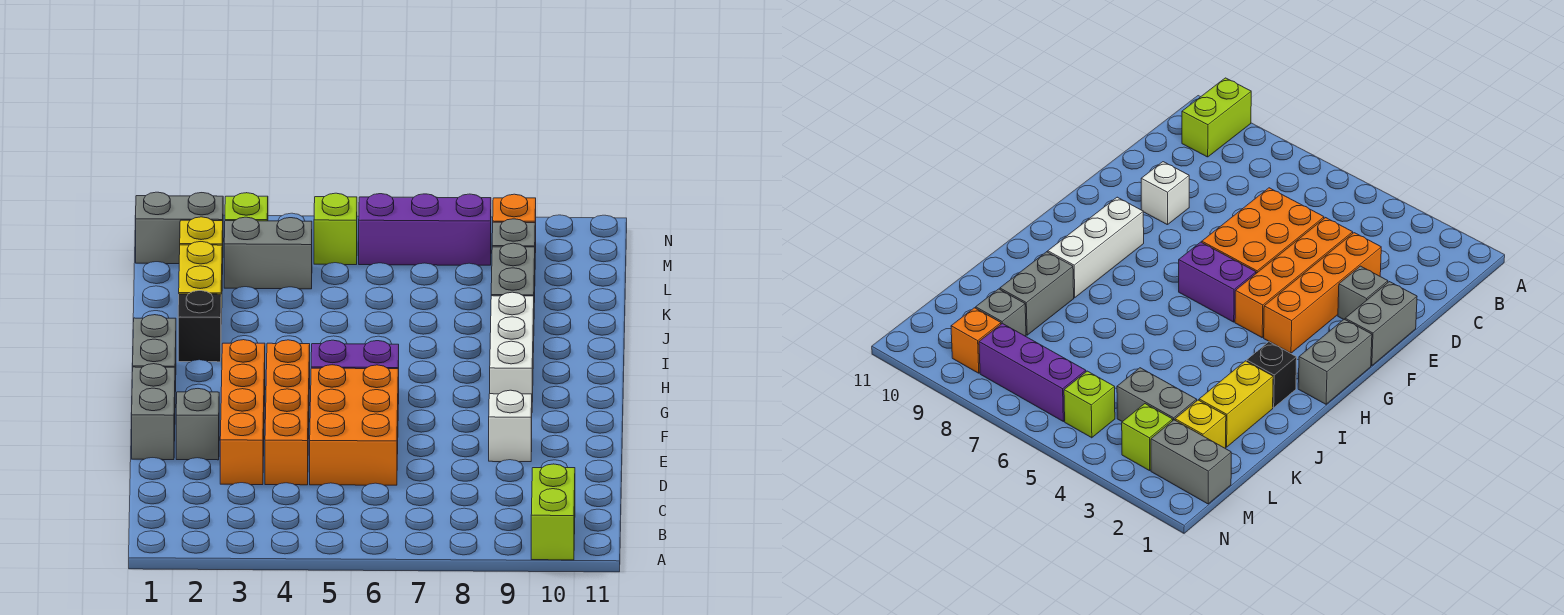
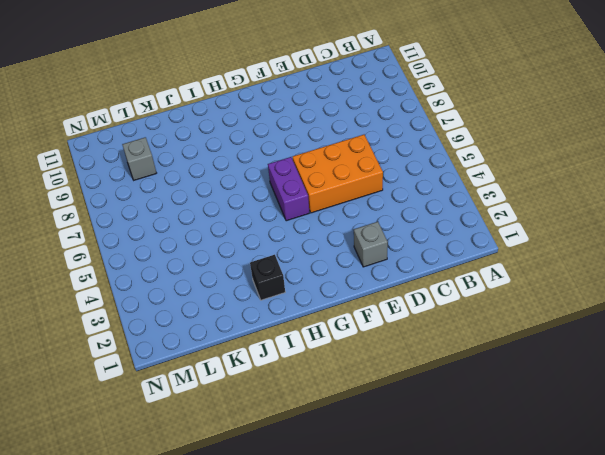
none -> lime 1x2 brick [531,464,575,560]
none -> orange 1x4 brick [220,340,265,485]
none -> orange 1x4 brick [265,340,310,485]

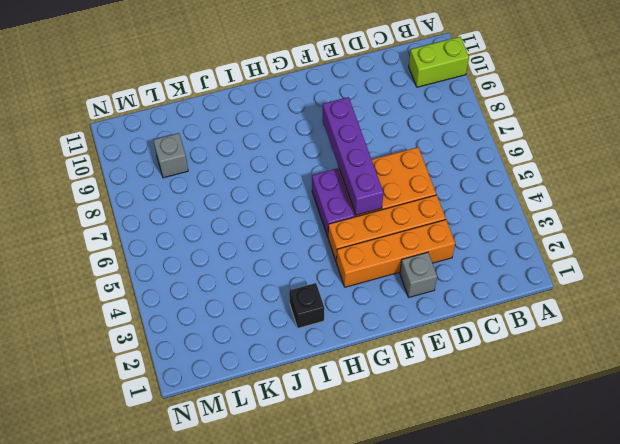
purple 1x4 brick [323,97,384,215] -> none
none -> grey 1x2 brick [132,364,175,460]
none -> white 1x1 brick [489,390,532,462]
none -> grey 1x2 brick [133,315,176,392]

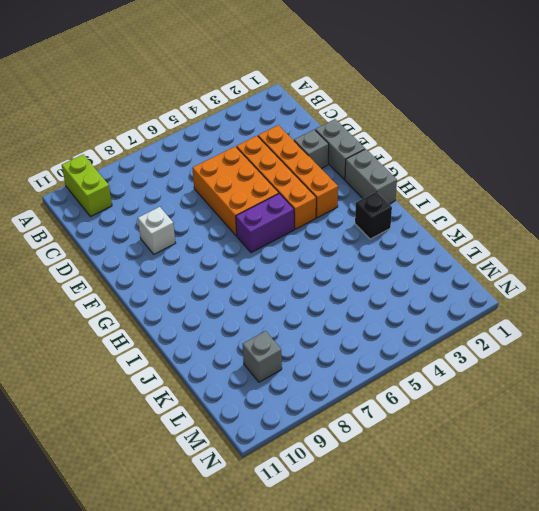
none -> white 1x3 brick [490,292,534,402]
none -> yellow 1x2 brick [179,242,222,324]
none -> grey 1x2 brick [491,243,535,303]

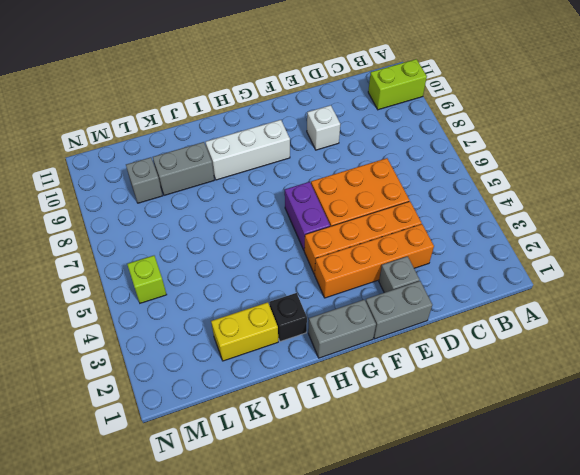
none -> yellow 1x1 brick [180,217,223,274]
none -> grey 1x2 brick [224,217,312,289]
none -> grey 1x2 brick [136,192,223,264]

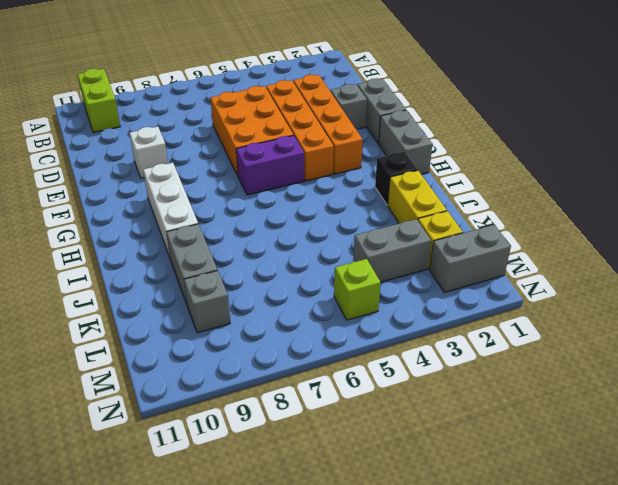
none -> lime 1x1 brick [225,193,268,221]
none -> purple 1x3 brick [359,194,491,265]
none -> orange 1x1 brick [493,194,536,253]

